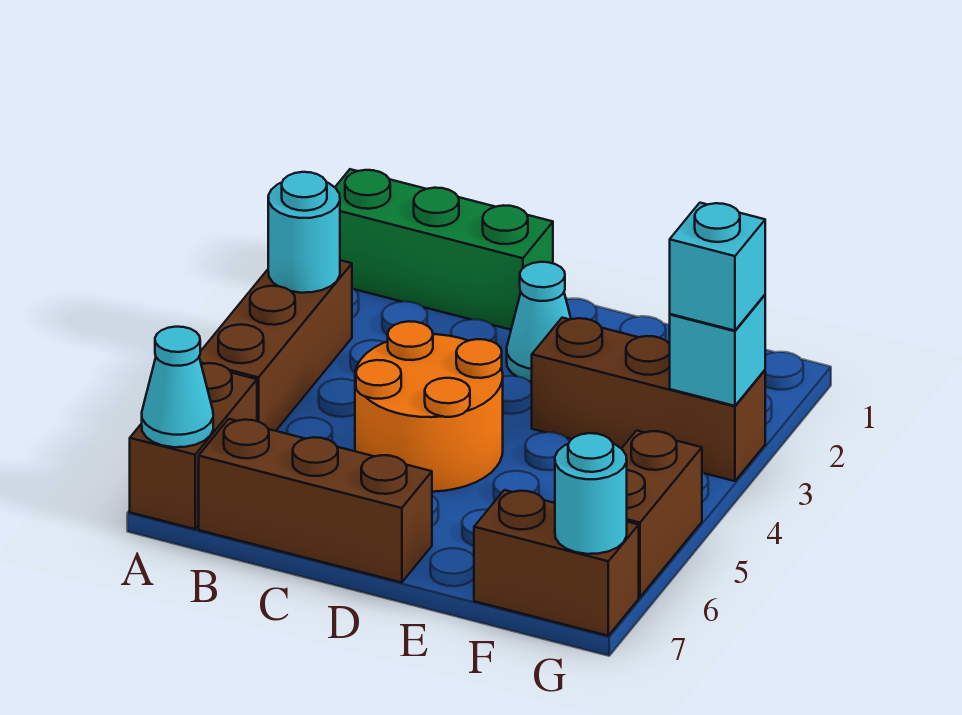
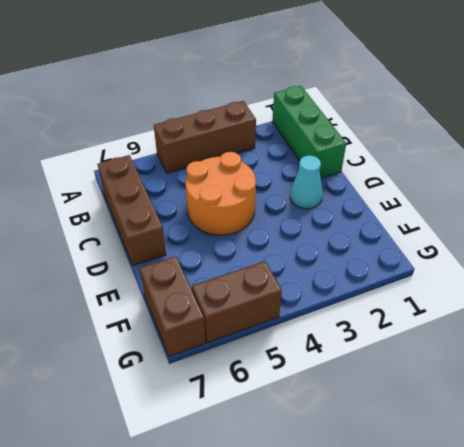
none -> brown 1x2 brick [130,363,257,529]
none -> brown 1x3 brick [532,318,765,481]
none -> cyan 1x1 round brick [268,172,340,293]

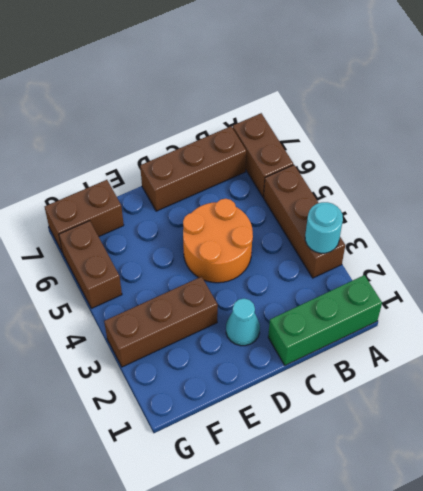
none -> cyan 1x1 cone [142,327,213,447]
none -> cyan 1x1 brick [670,295,765,406]
none -> cyan 1x1 round brick [555,433,627,554]

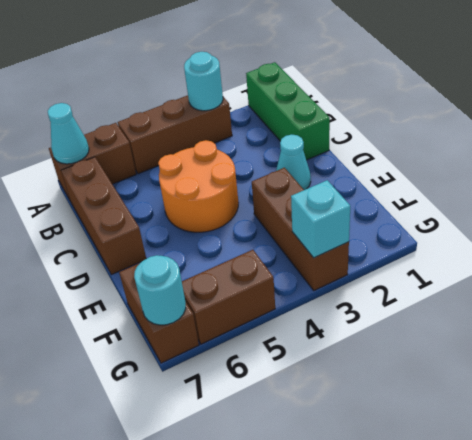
none -> cyan 1x1 brick [670,203,765,331]

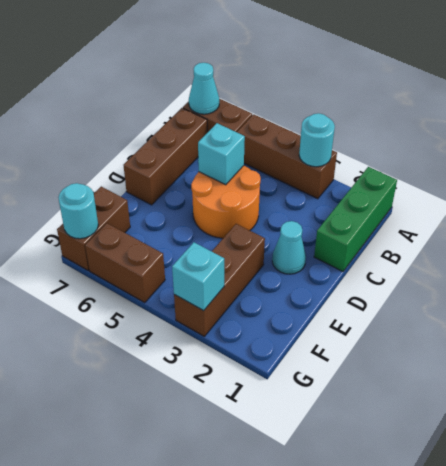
cyan 1x1 brick [198,123,245,185] -> cyan 1x1 brick moved to [670,203,765,331]

